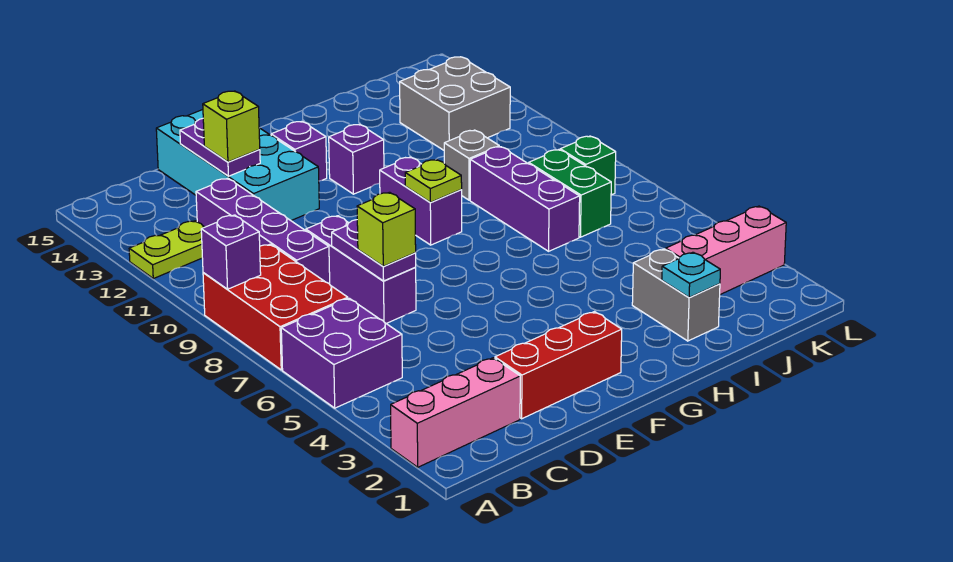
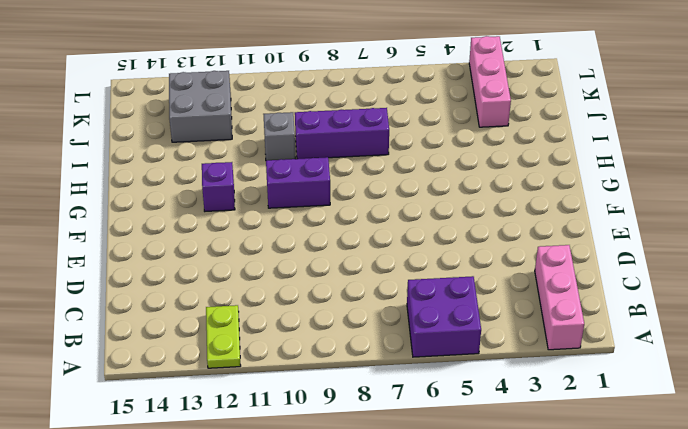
none -> red 2x3 brick [203,244,348,370]
none -> purple 1x4 brick [196,179,330,284]
none -> red 1x3 brick [495,312,622,419]

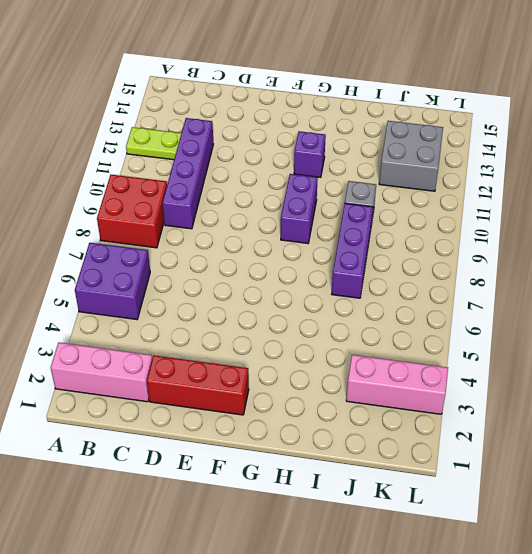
red 2x2 brick [97,175,167,248] -> red 2x3 brick [203,244,348,370]
none -> purple 1x3 brick [306,216,416,324]
none -> cyan 2x4 brick [156,110,319,220]
none -> purple 1x1 brick [271,121,327,181]

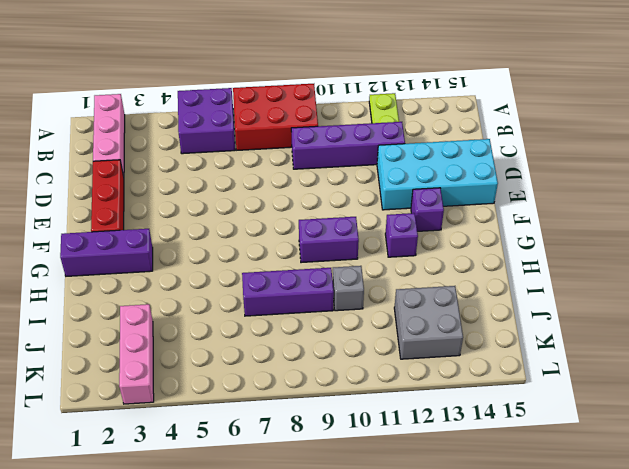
purple 1x3 brick [60,229,153,276] -> purple 1x3 brick moved to [306,216,416,324]
none -> grey 1x2 brick [632,249,720,341]
none -> green 1x2 brick [529,150,611,237]
none -> green 1x1 brick [560,136,616,195]

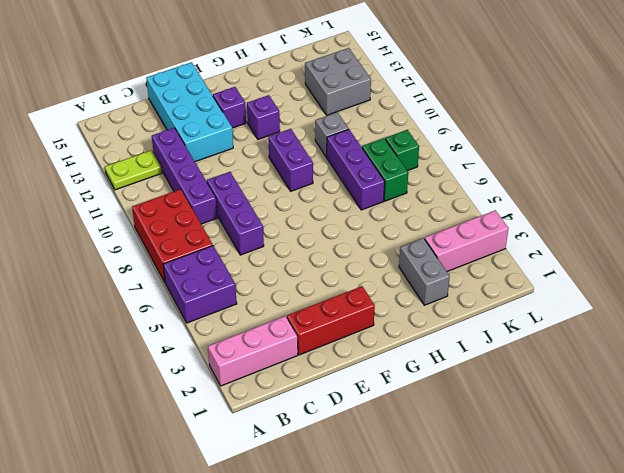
none -> purple 1x1 brick [201,215,261,289]
none -> purple 1x2 plate [332,220,416,281]
none -> purple 1x2 plate [180,119,260,176]

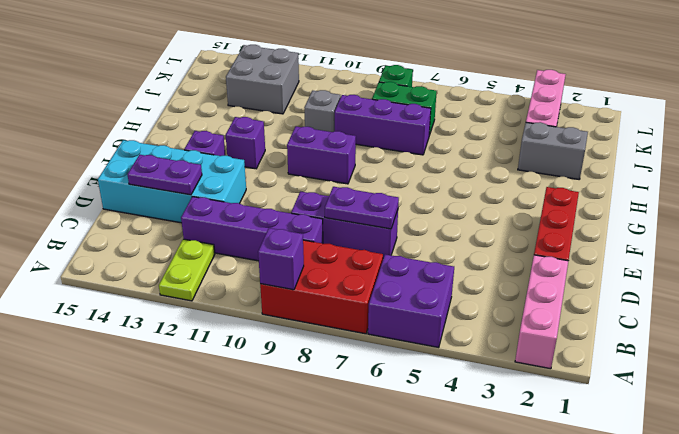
none -> lime 1x1 plate [405,159,462,202]
none -> cyan 1x1 plate [662,252,720,298]
none -> lime 1x1 brick [357,192,416,266]

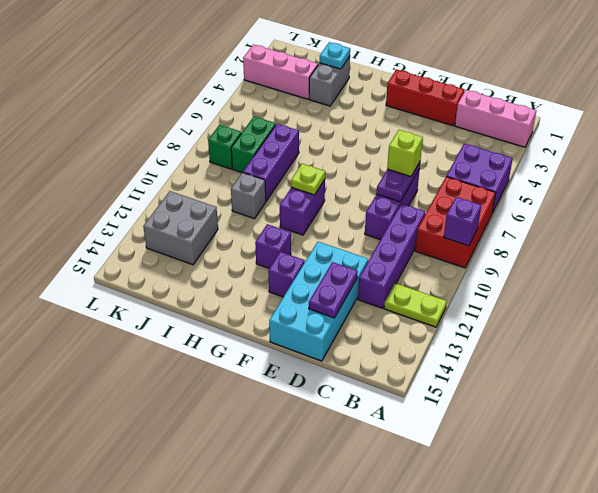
none -> lime 1x1 brick [203,91,260,162]

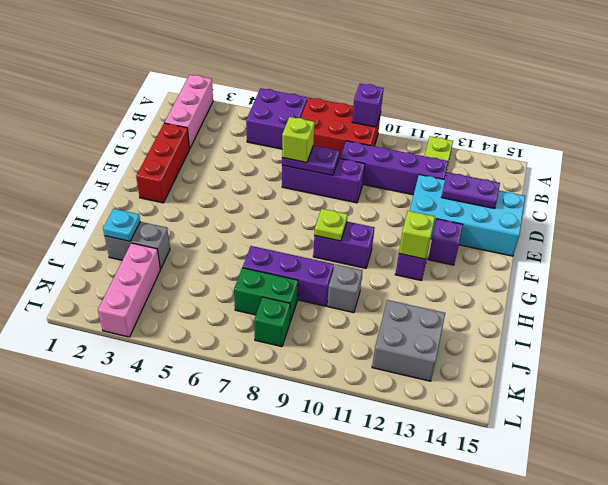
lime 1x1 brick [399,211,435,259] -> lime 1x1 brick moved to [203,91,260,162]

